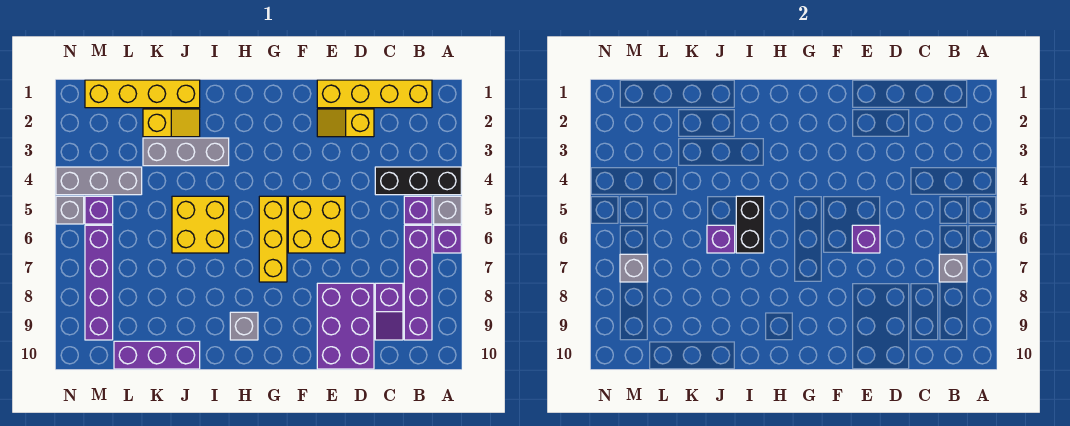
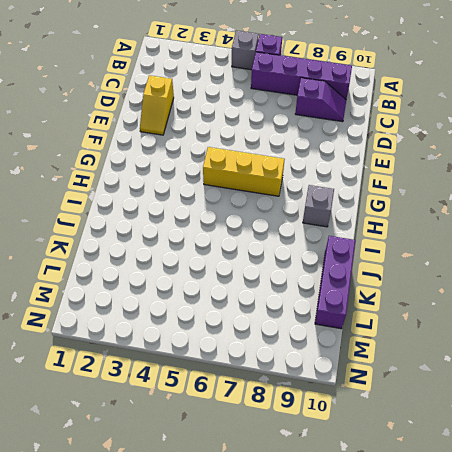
none -> black 1x3 brick [375,167,461,195]
none -> yellow 1x4 brick [317,80,432,108]
none -> purple 1x1 brick [404,196,432,224]

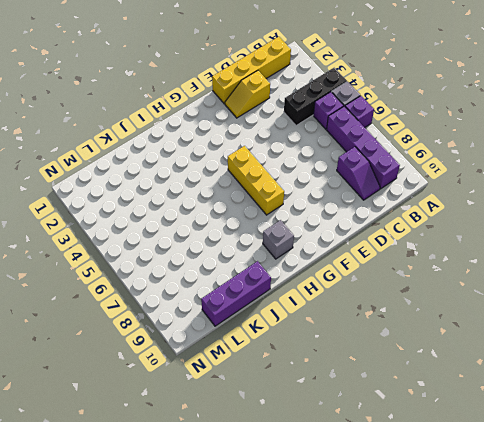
none -> purple 2x3 brick [317,283,374,369]
none -> yellow 2x2 brick [288,196,345,253]
none -> grey 1x3 brick [143,138,229,166]

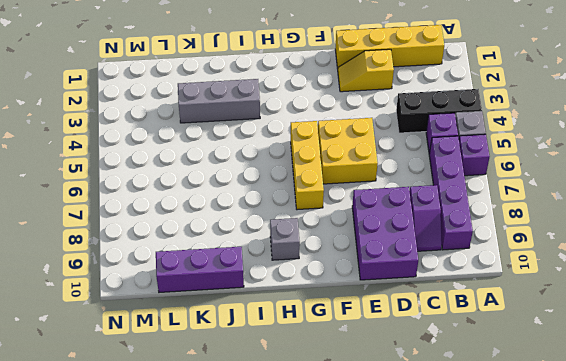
none -> yellow 2x2 brick [172,196,229,253]
none -> yellow 1x4 brick [85,80,200,108]
none -> yellow 1x2 slope [143,109,200,137]

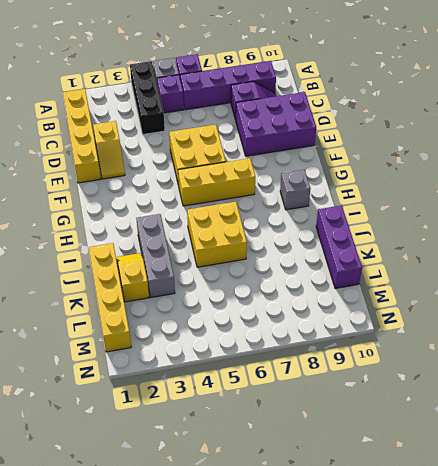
none -> grey 1x3 brick [56,167,142,195]
none -> purple 1x1 brick [85,196,113,224]
none -> purple 1x4 brick [85,225,113,340]

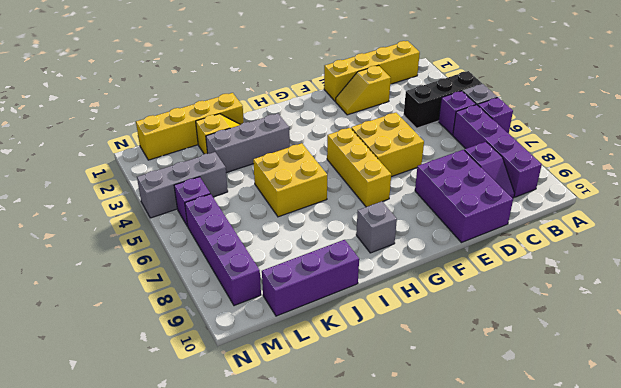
none -> grey 1x1 brick [56,196,84,224]
none -> grey 1x1 brick [939,254,967,282]
none -> purple 1x1 brick [852,225,880,253]

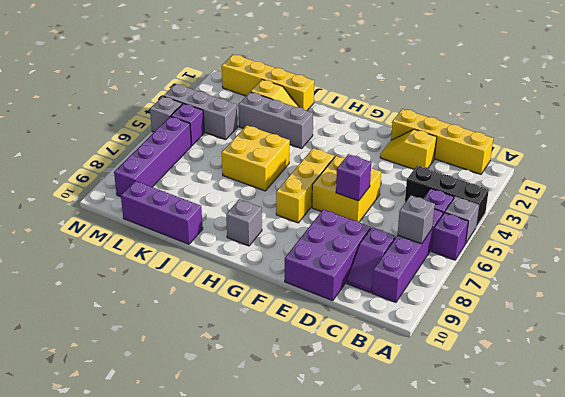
none -> black 1x2 brick [736,196,764,253]
none -> purple 1x1 brick [707,225,735,253]
none -> grey 1x1 brick [620,254,648,282]

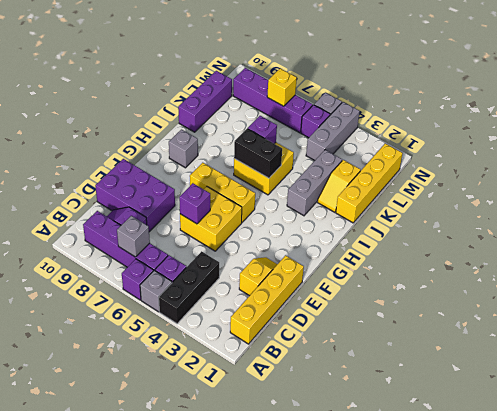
yellow 1x1 brick [267,69,297,106] -> grey 1x1 brick [620,254,648,282]

